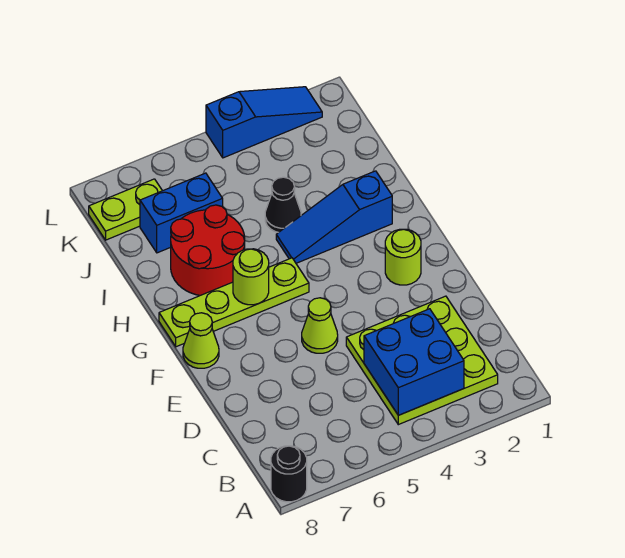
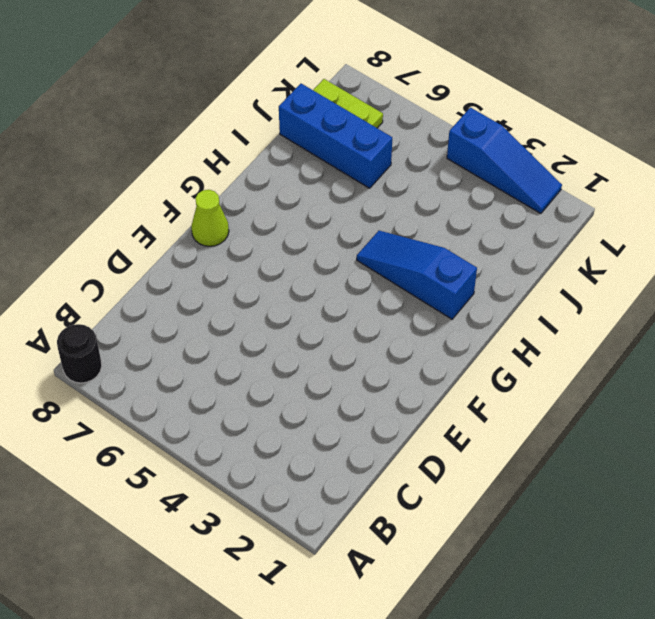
blue 1x3 brick [279,84,392,188] -> blue 1x2 brick [140,173,223,253]
none -> lime 3x3 plate [346,296,498,425]
none -> lime 1x1 cone [302,298,338,353]
none -> lime 1x1 round brick [385,229,421,285]

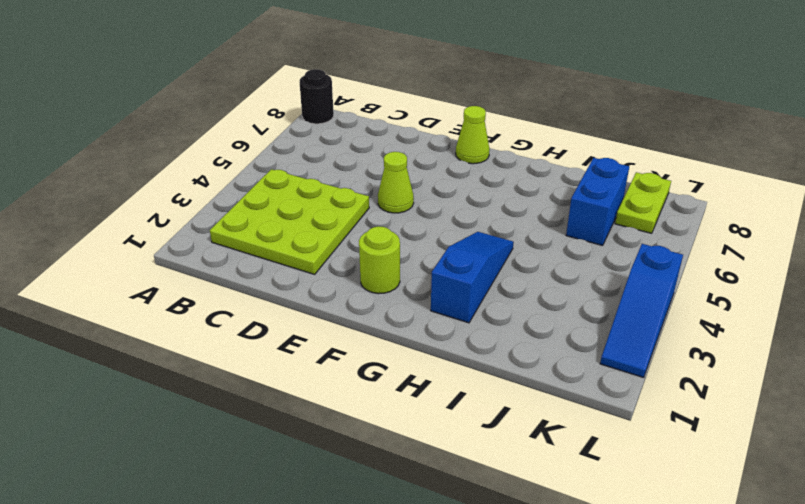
none -> lime 1x4 plate [159,258,309,347]
none -> red 2x2 round brick [171,205,245,295]
none -> black 1x1 cone [265,177,301,232]

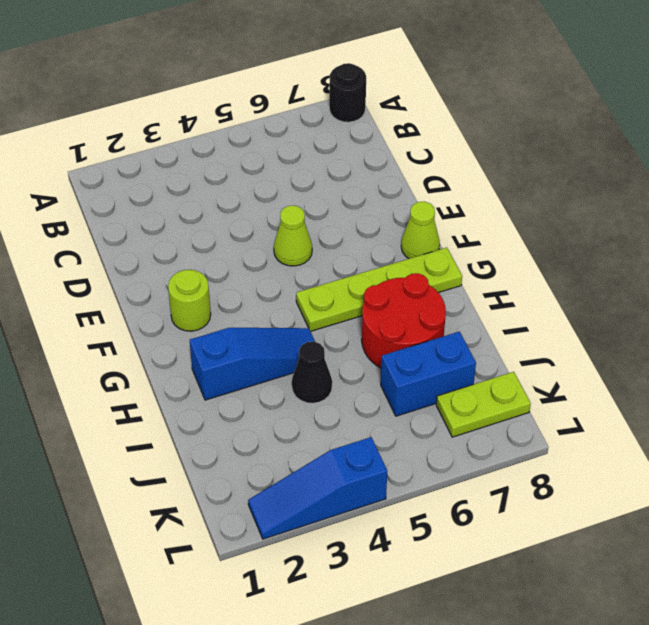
none -> lime 3x3 plate [346,296,498,425]
none -> blue 2x2 brick [364,309,464,415]
none -> lime 1x1 round brick [233,249,269,305]

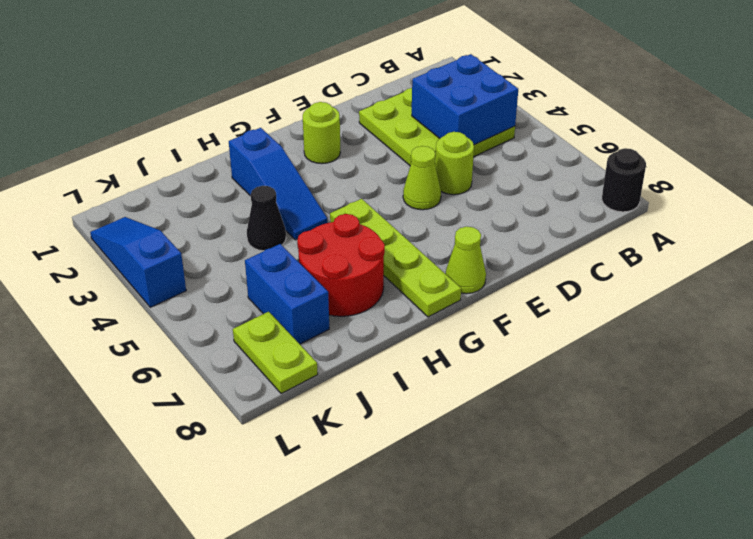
lime 1x1 round brick [435,132,474,195] -> lime 1x1 round brick moved to [233,249,269,305]

